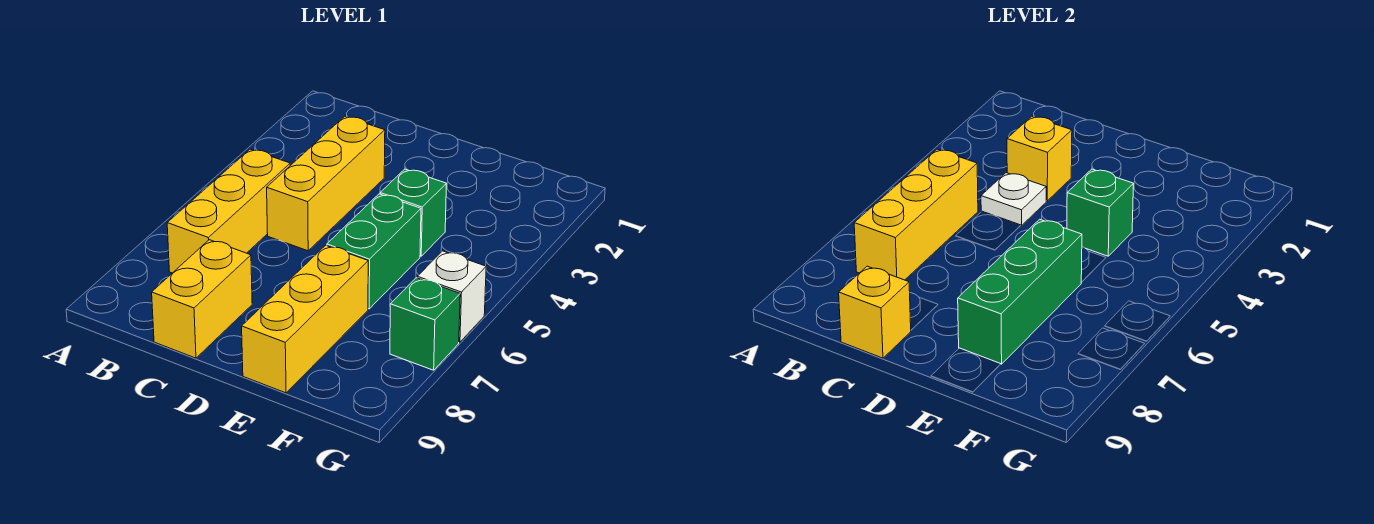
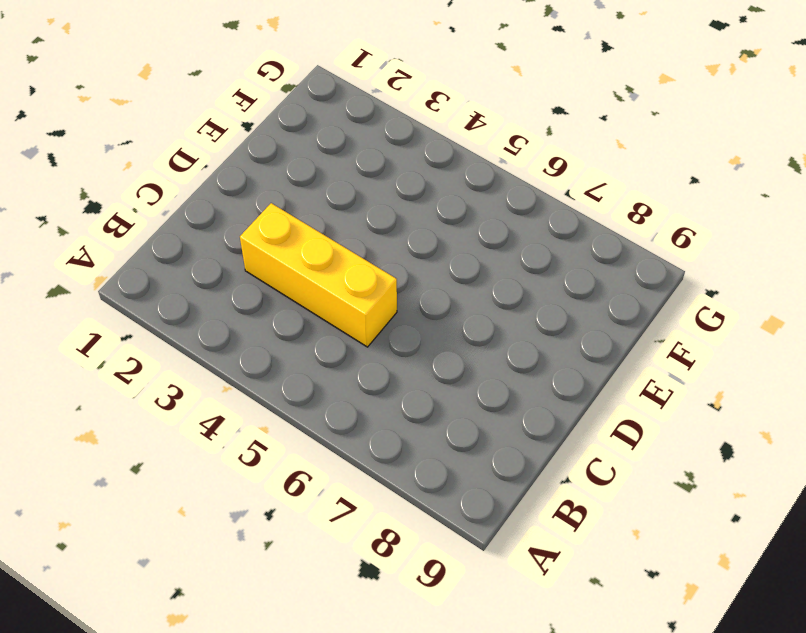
none -> yellow 1x3 brick [167,149,290,273]
none -> yellow 1x2 brick [152,240,252,358]
none -> green 1x1 brick [380,169,446,256]

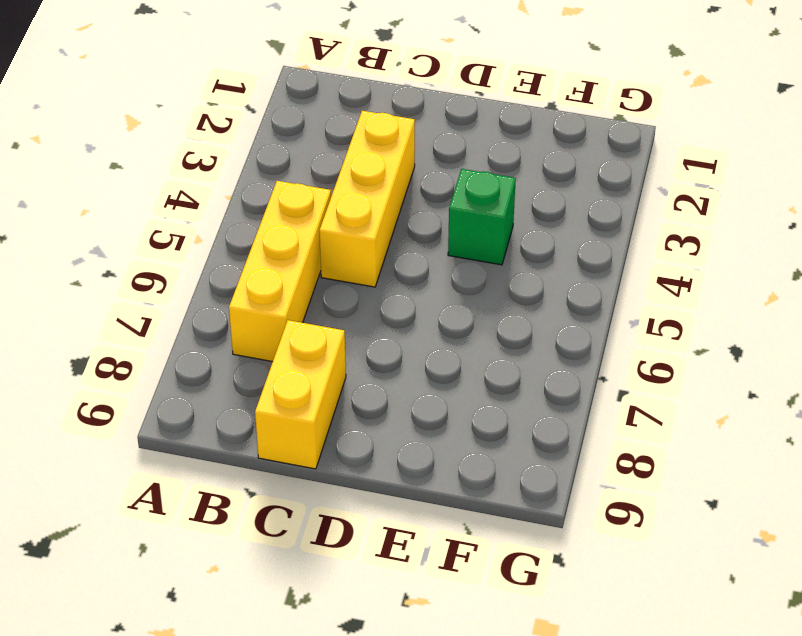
none -> green 1x2 brick [327,194,421,309]
none -> yellow 1x3 brick [242,245,368,393]
none -> white 1x1 brick [417,251,486,342]

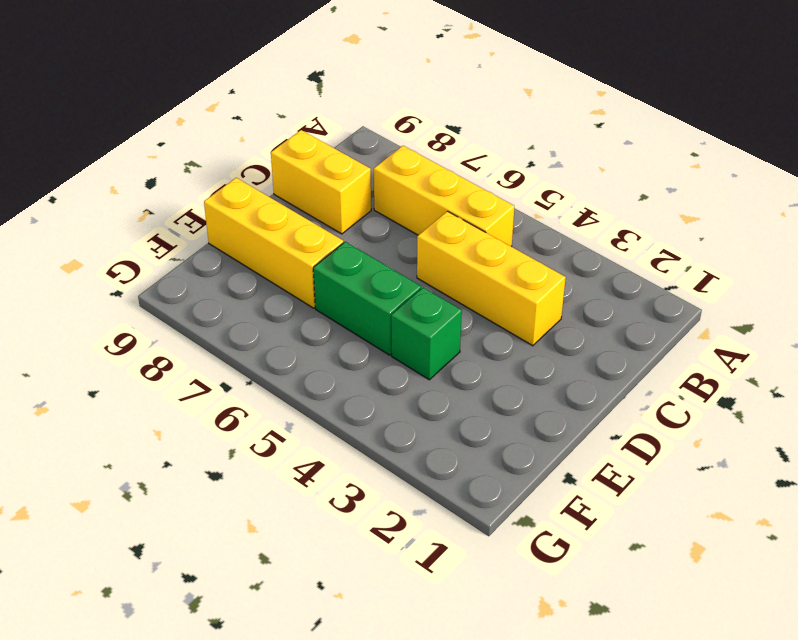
none -> white 1x1 brick [417,251,486,342]
none -> green 1x1 brick [390,278,460,370]
none -> yellow 1x3 brick [854,149,978,280]

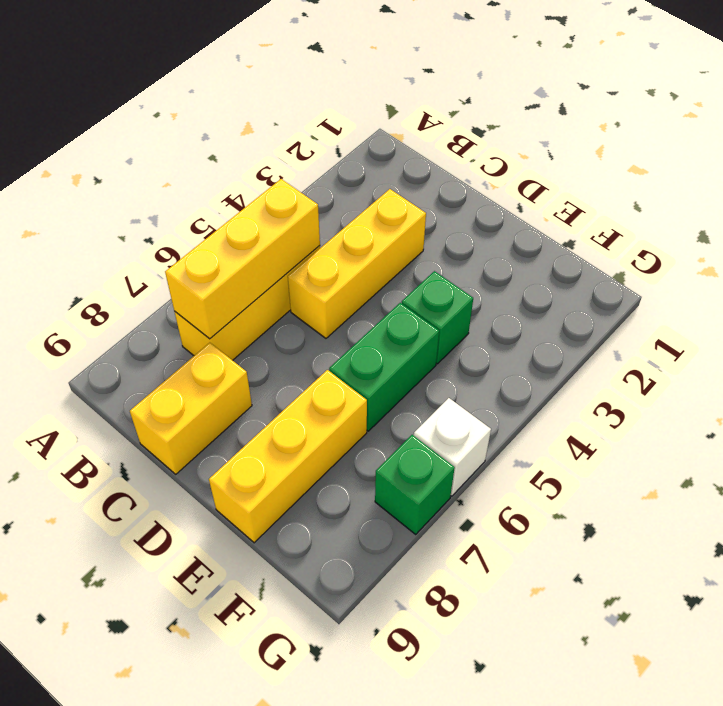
none -> yellow 1x1 brick [1007,116,1072,201]
none -> white 1x1 plate [981,173,1046,226]
none -> yellow 1x1 brick [839,266,911,358]

